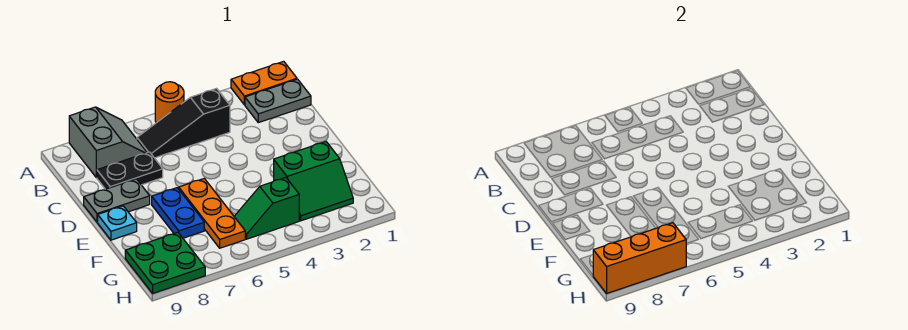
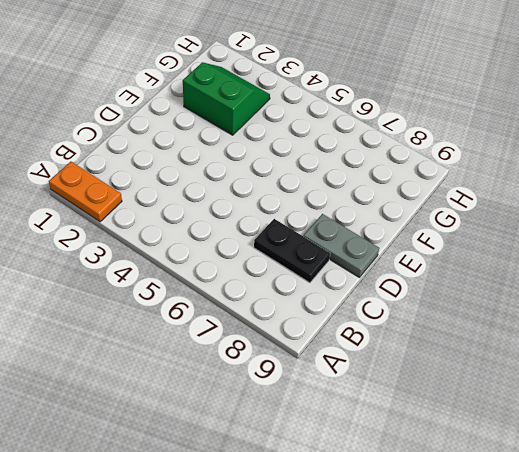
none -> orange 1x1 round brick [155,82,184,123]
none -> grey 2x2 slope [69,107,147,178]
none -> grey 1x2 plate [245,79,311,123]

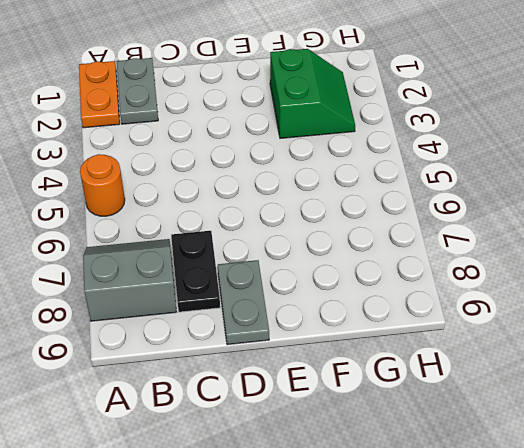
none -> black 1x3 slope [137,88,230,158]
none -> orange 1x3 plate [179,179,245,248]
none -> blue 1x2 plate [152,188,204,238]

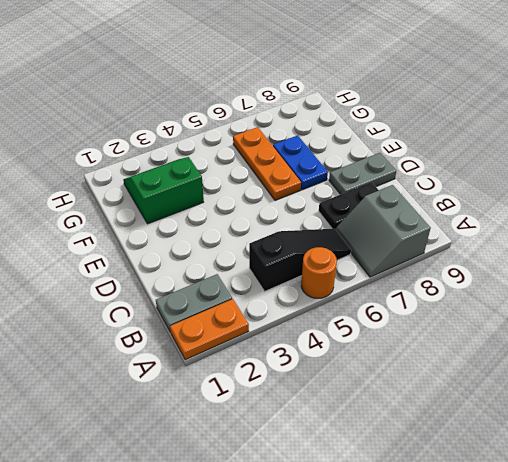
none -> cyan 1x1 plate [98,206,137,240]
none -> green 1x2 slope [234,178,299,239]
none -> green 2x2 plate [125,232,205,293]

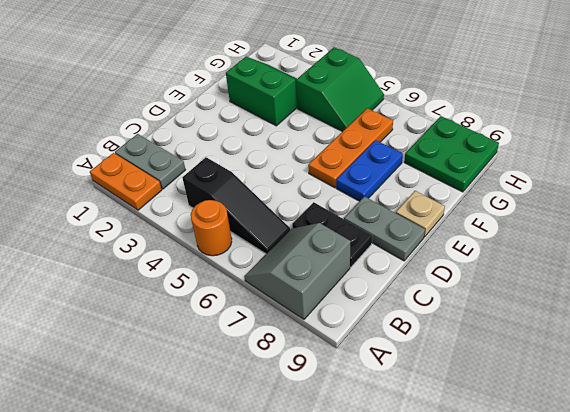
tan 1x1 plate [396,191,445,237] -> cyan 1x1 plate [98,206,137,240]
green 2x2 slope [296,47,384,132] -> green 1x2 slope [234,178,299,239]
none -> orange 1x3 brick [593,223,687,293]

